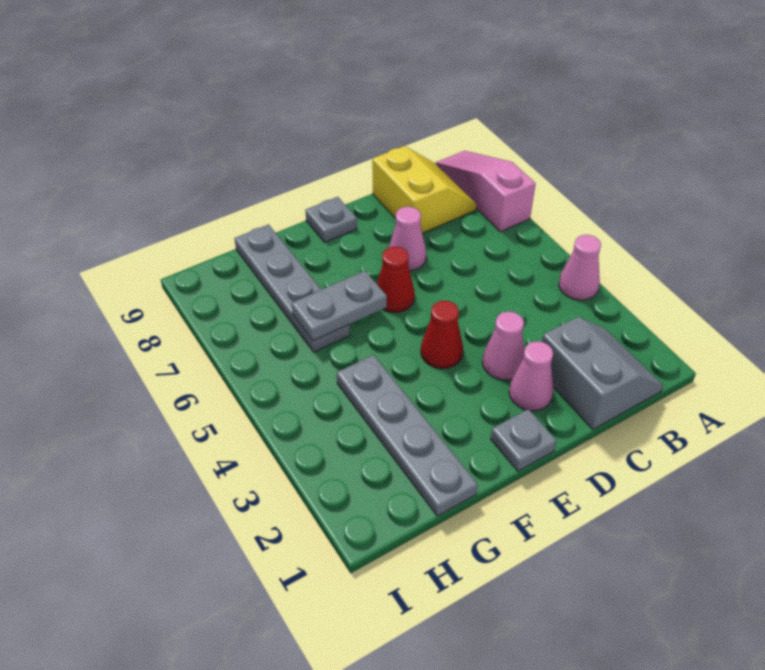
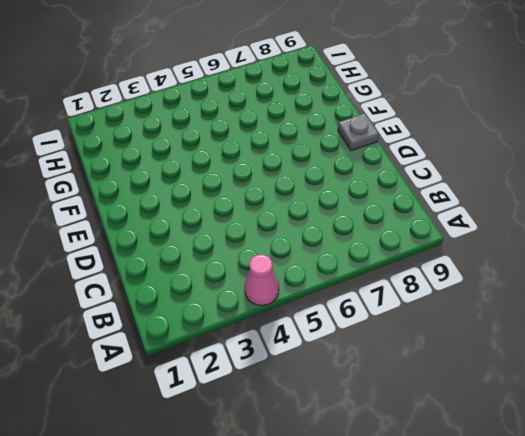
none -> pink 1x3 slope [436,151,536,232]
none -> grey 2x2 slope [542,317,663,429]
none -> yellow 2x2 slope [372,146,476,233]

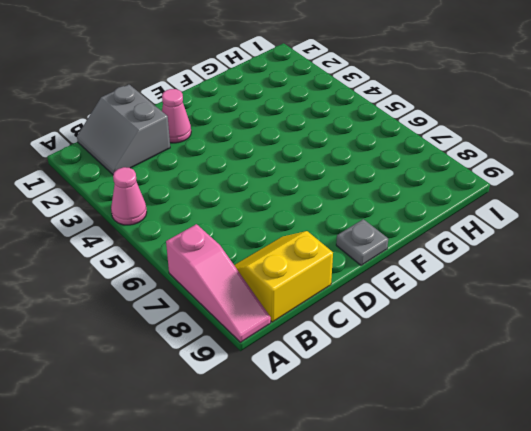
yellow 2x2 slope [234,231,333,322] -> yellow 2x2 slope turned to [372,146,476,233]
none -> pink 1x1 cone [482,312,524,380]
none -> pink 1x1 cone [389,207,426,271]
none -> grey 1x1 plate [491,409,557,471]

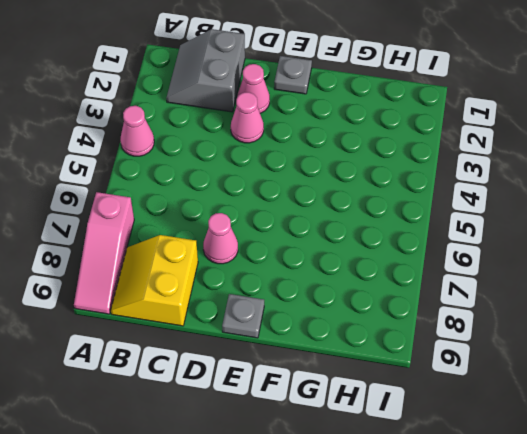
none -> red 1x1 cone [421,301,463,369]
none -> red 1x1 cone [377,247,415,312]
none -> grey 1x4 plate [337,355,478,516]

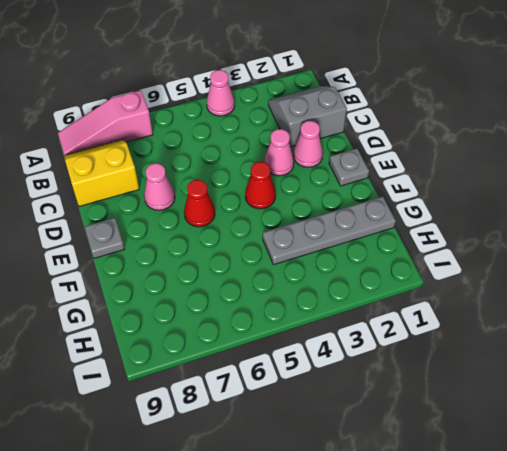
none -> grey 1x4 plate [234,224,350,352]
none -> grey 1x2 plate [292,271,387,341]

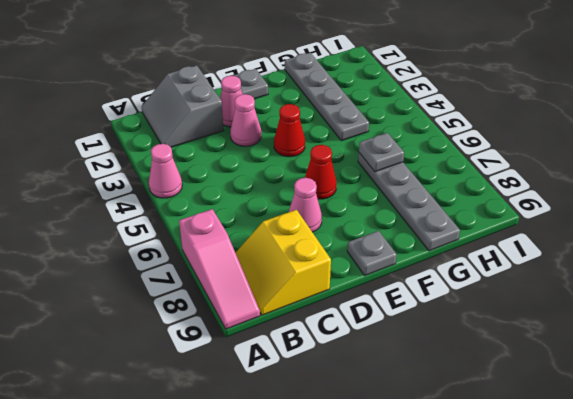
grey 1x1 plate [359,133,404,172] -> grey 1x2 plate [292,271,387,341]

